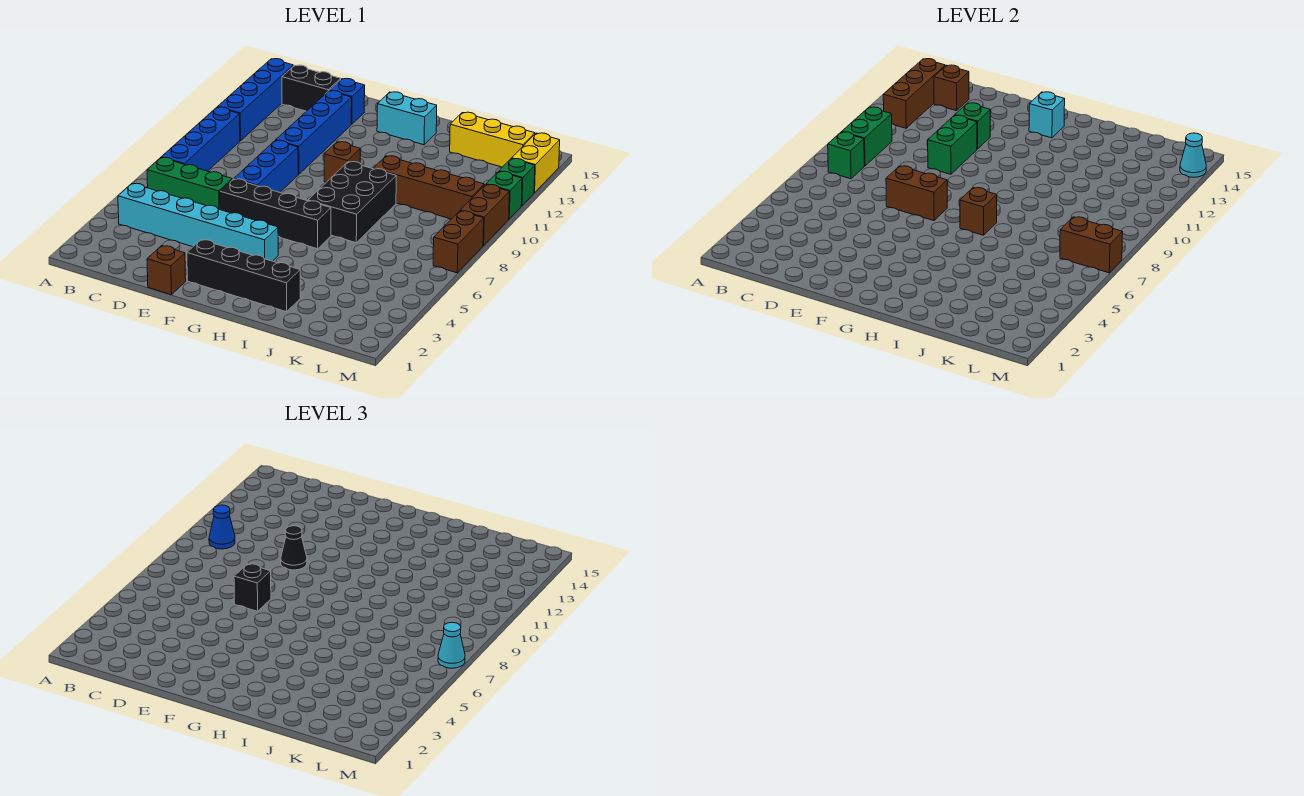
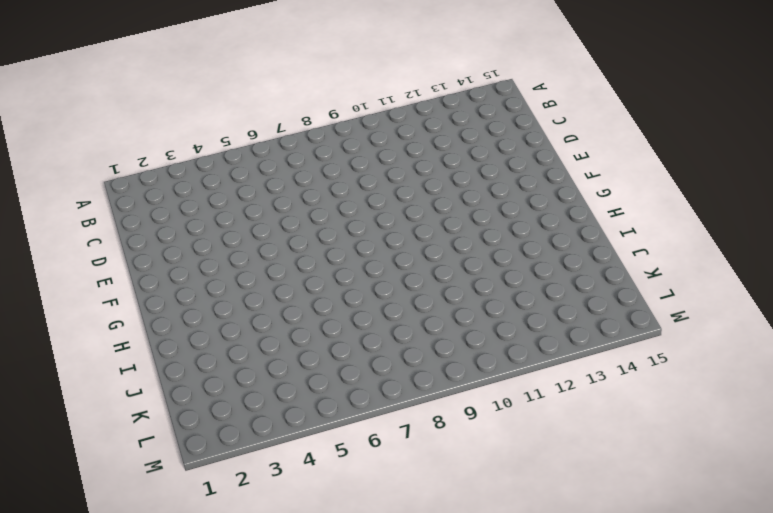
none -> cyan 1x6 brick [118,183,278,261]
none -> green 1x3 brick [147,158,232,210]
none -> blue 1x4 brick [162,107,240,171]
none -> blue 1x4 brick [218,59,293,141]

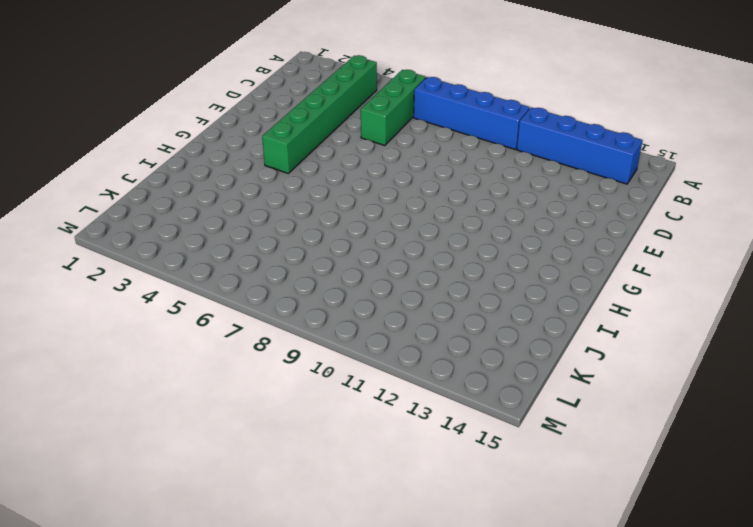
green 1x6 brick [262,55,377,173] -> cyan 1x6 brick [118,183,278,261]
none -> black 1x2 brick [282,65,341,111]
none -> brown 1x1 brick [147,246,186,295]
none -> black 1x4 brick [220,179,331,249]
none -> blue 1x3 brick [234,140,298,192]

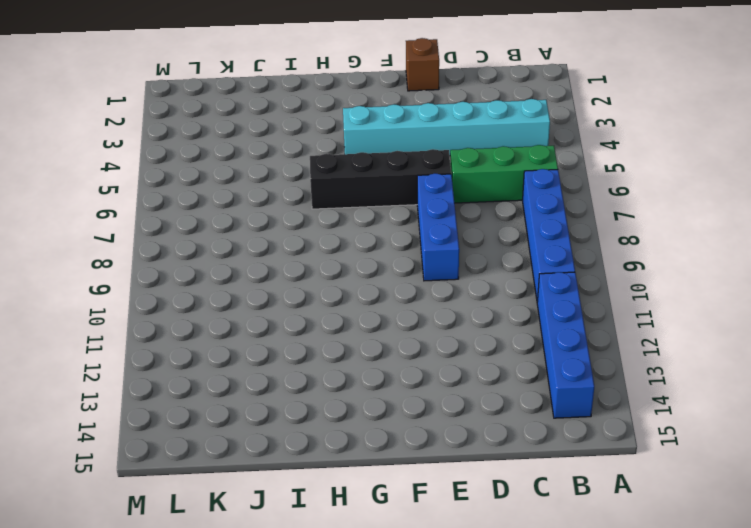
none -> black 1x2 brick [282,65,341,111]
none -> blue 1x4 brick [276,91,352,174]
none -> blue 1x1 brick [329,78,365,124]
none -> black 1x4 brick [187,240,300,312]

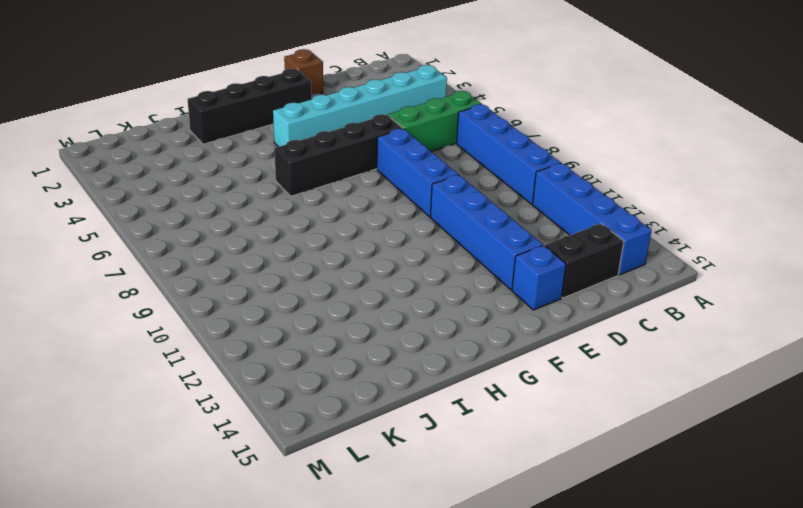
none -> brown 1x1 brick [324,142,360,182]
none -> cyan 1x2 brick [377,92,437,145]
none -> black 2x3 brick [308,162,396,243]
none -> brown 1x4 brick [373,156,484,219]

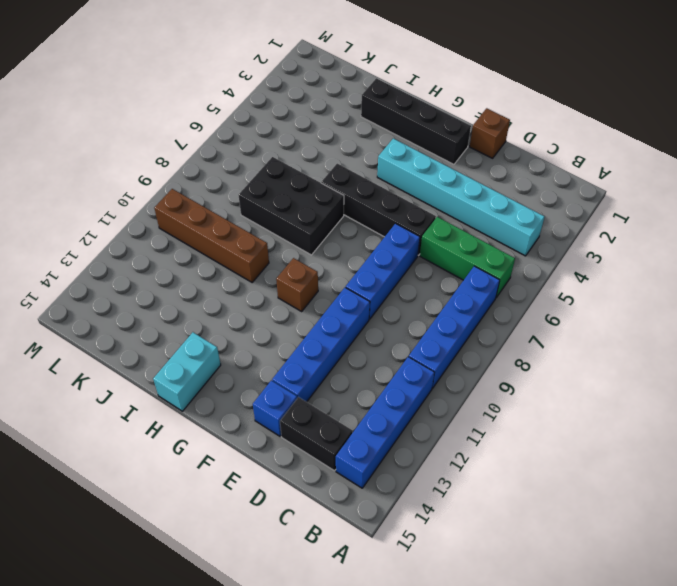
black 2x3 brick [238,157,344,255] -> black 2x3 brick turned to [308,162,396,243]
cyan 1x2 brick [153,332,221,411] -> cyan 1x2 brick turned to [377,92,437,145]
none -> yellow 1x3 brick [450,112,535,167]
none -> brown 1x2 brick [433,211,484,273]
none -> brown 1x2 brick [460,184,510,246]
none -> green 1x1 brick [486,172,522,219]

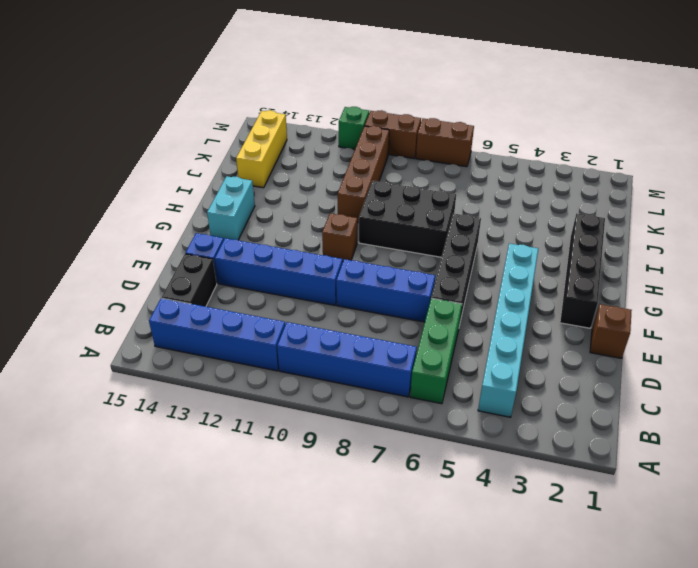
none -> green 1x1 brick [499,159,535,206]
none -> yellow 1x2 brick [512,133,560,193]
none -> green 1x1 brick [828,132,864,179]
none -> green 1x2 brick [842,107,892,166]

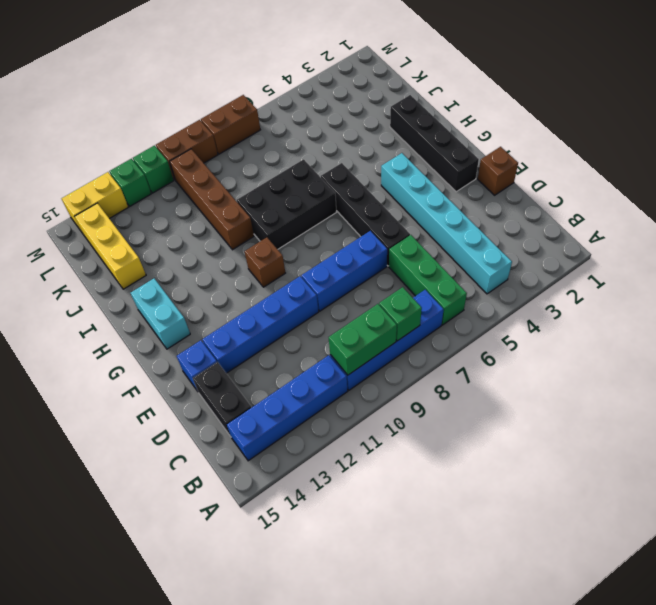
none -> brown 1x3 brick [883,59,945,128]
none -> brown 1x1 brick [934,65,969,111]
none -> brown 1x2 brick [886,166,947,221]
none -> green 1x2 brick [928,115,977,174]

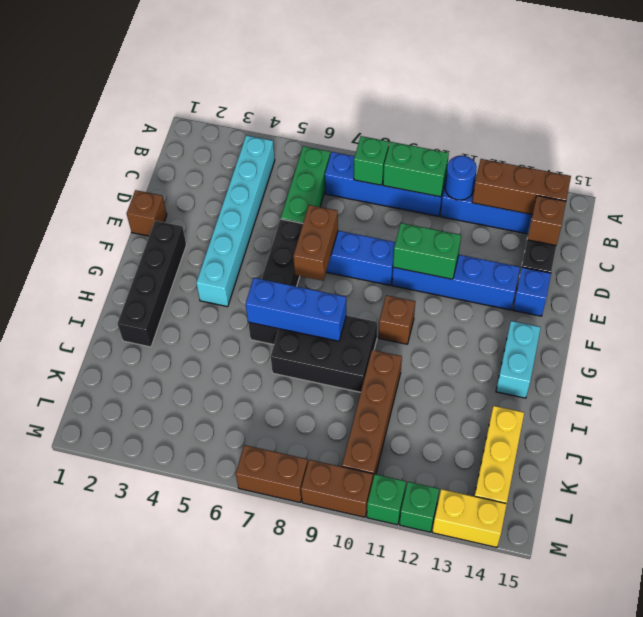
blue 1x1 round brick [445,156,477,200] -> none
blue 1x3 brick [245,278,346,341] -> brown 1x1 brick [960,188,997,235]
none -> green 1x1 brick [955,103,990,149]
none -> cyan 1x1 brick [1029,92,1065,138]
none -> brown 1x2 brick [1060,217,1123,273]
none -> cyan 1x1 cone [1180,133,1206,177]

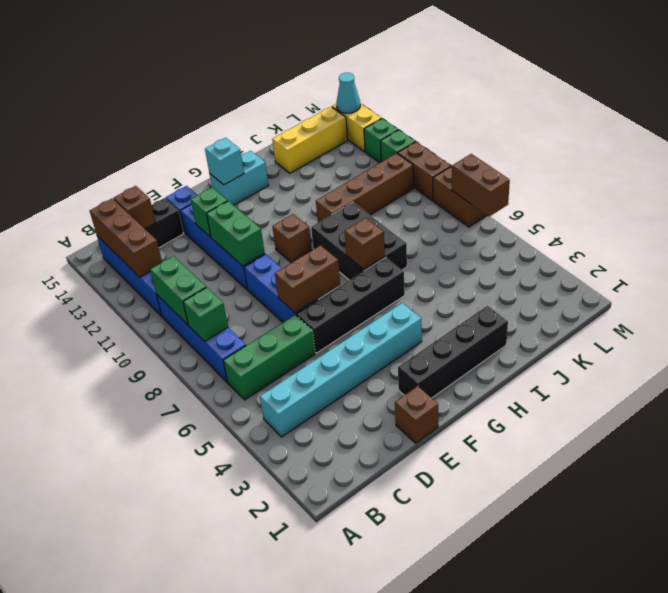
brown 1x2 brick [452,154,510,217] -> brown 1x2 brick turned to [1060,217,1123,273]
none -> blue 1x1 cone [209,505,235,549]
none -> black 1x1 brick [234,564,271,611]
none -> black 1x1 cone [281,526,307,570]
none -> cyan 1x1 cone [438,622,465,668]

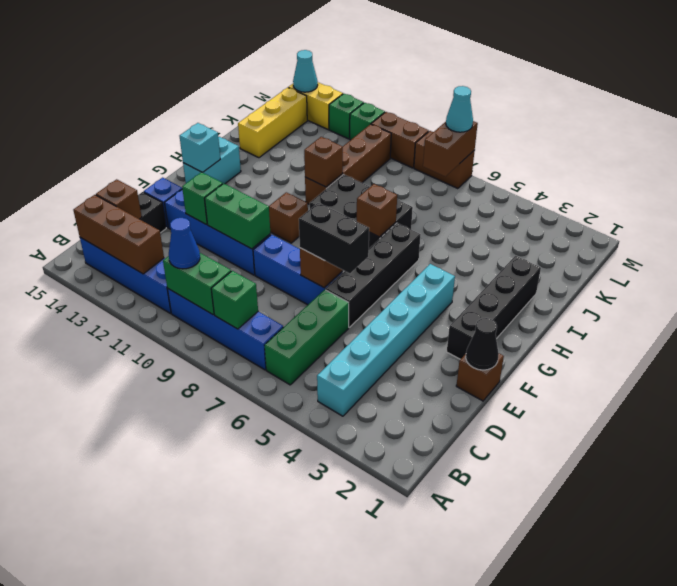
black 1x1 cone [466,318,499,370] -> black 1x1 cone moved to [281,526,307,570]
black 1x2 brick [299,203,369,273] -> black 1x1 brick [234,564,271,611]
brown 1x1 brick [304,137,343,187] -> none

